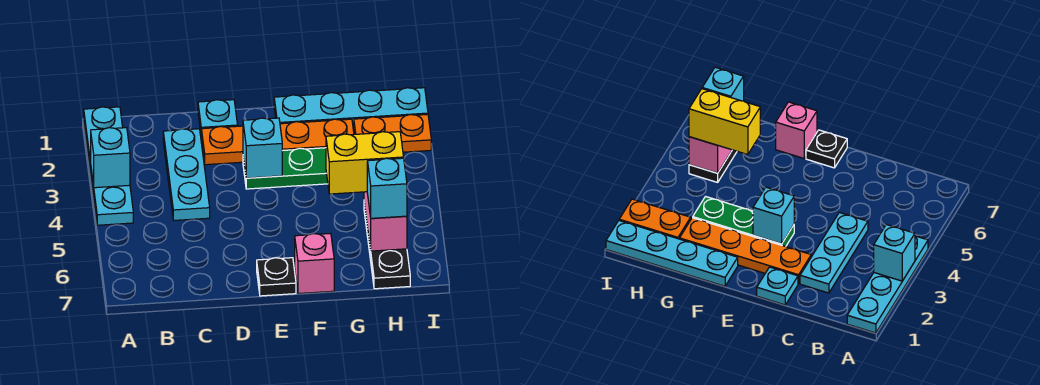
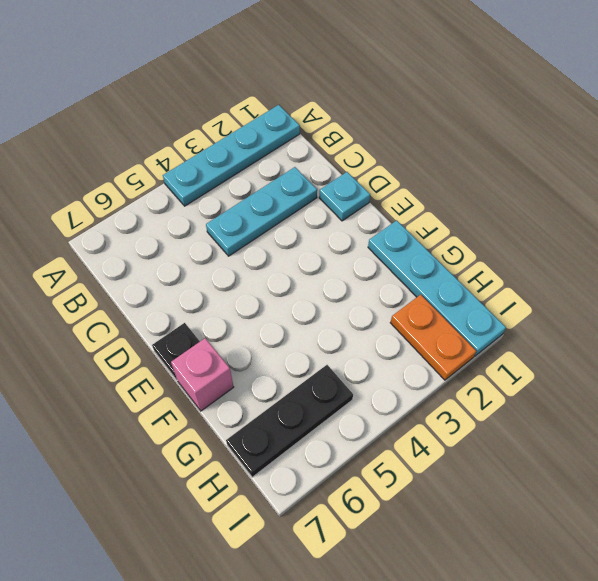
none -> orange 1x4 plate [201,119,354,165]
none -> green 1x3 plate [243,148,328,189]
none -> cyan 1x1 brick [91,128,130,188]

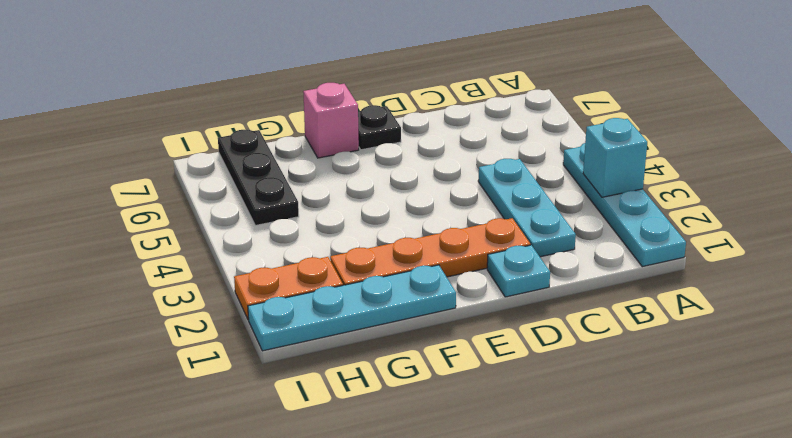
none -> green 1x3 plate [243,148,328,189]
none -> cyan 1x1 brick [243,118,282,178]
none -> pink 1x2 brick [364,192,407,251]

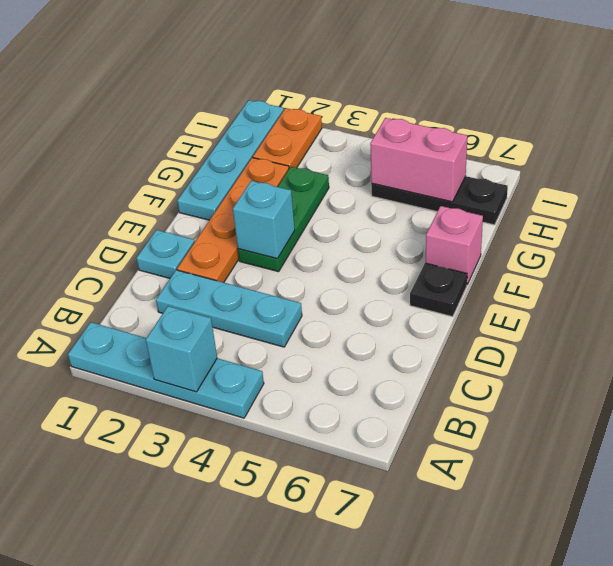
none -> yellow 1x2 brick [326,132,404,194]
none -> cyan 1x1 brick [367,158,407,218]

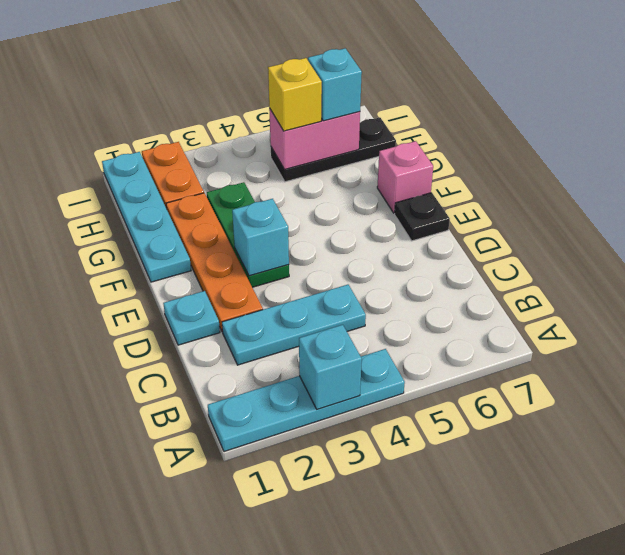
yellow 1x1 brick [268,58,322,131] -> yellow 1x2 brick [326,132,404,194]

